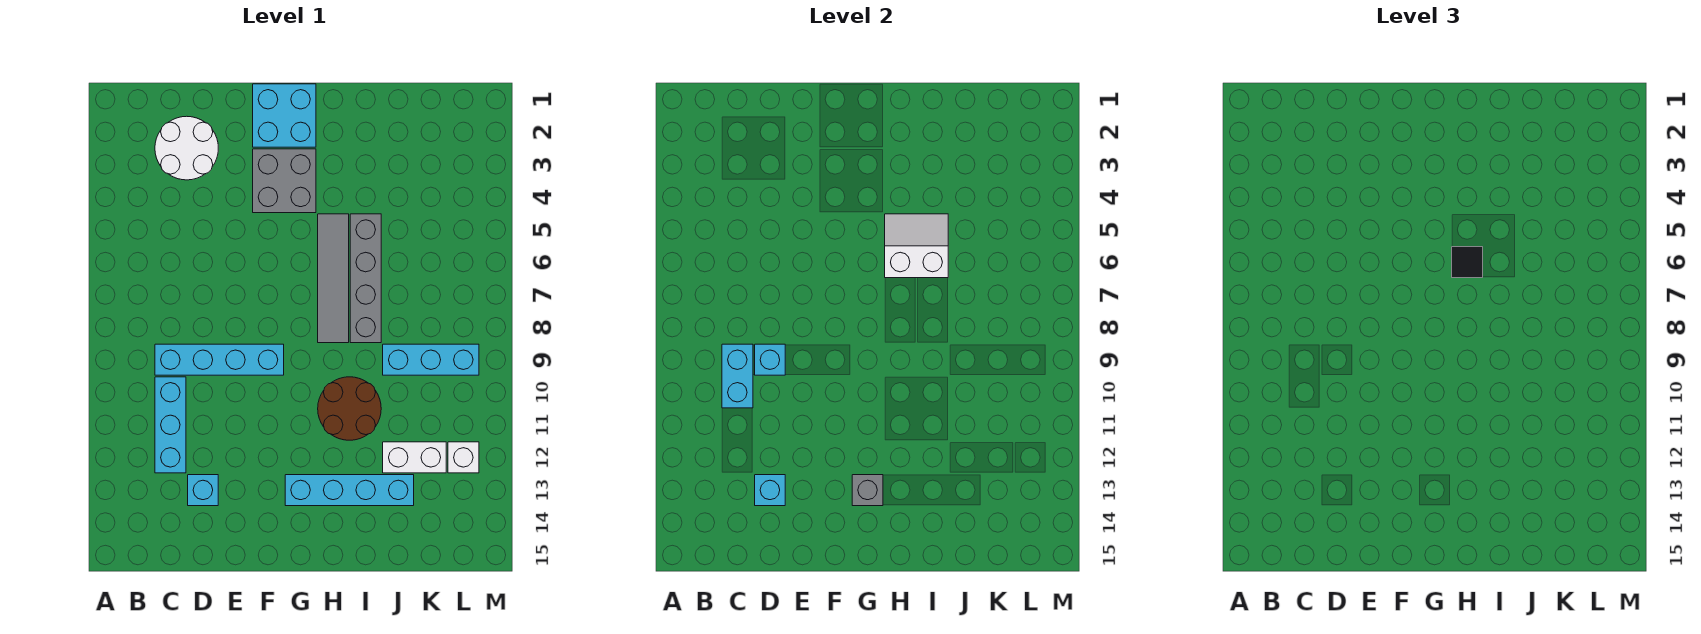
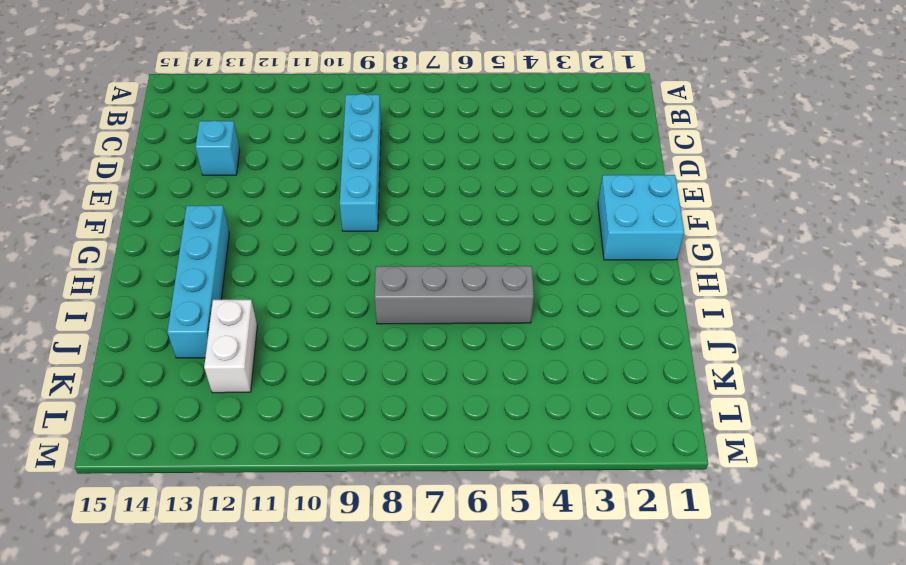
none -> white 2x2 round brick [155,116,218,180]
none -> cyan 1x3 brick [155,377,186,473]
none -> grey 2x2 brick [253,149,316,213]

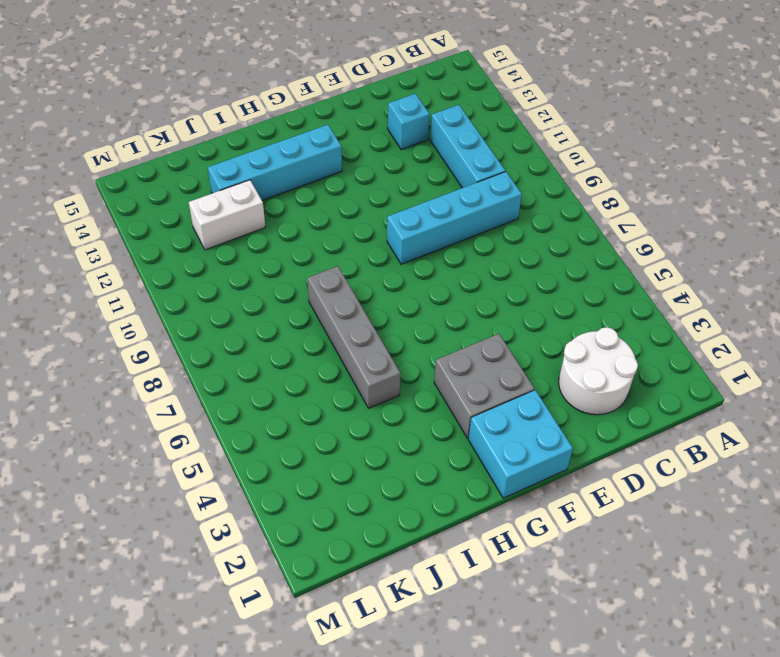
none -> grey 1x4 tile [318,214,349,343]
none -> brown 2x2 round brick [318,377,381,440]
none -> cyan 1x3 brick [383,344,479,375]

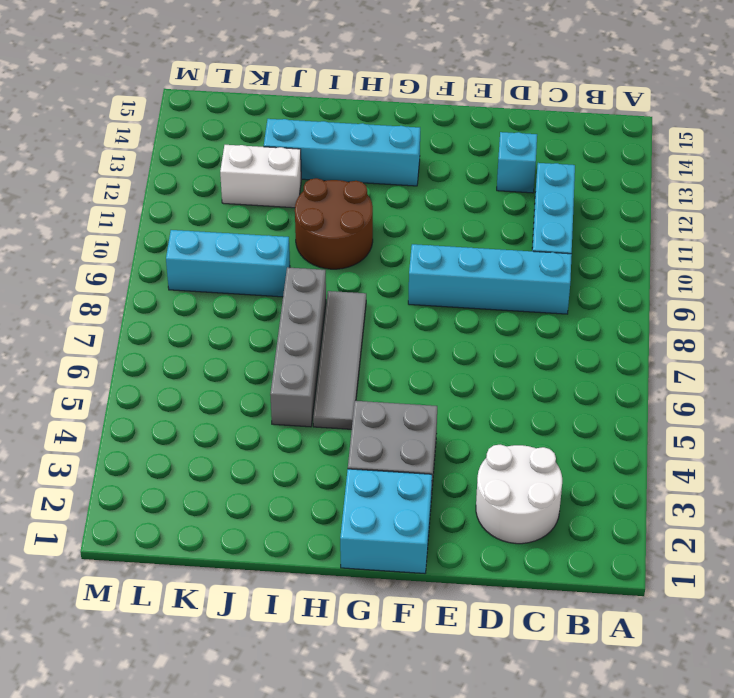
none -> white 1x1 brick [448,442,479,473]
none -> cyan 1x2 brick [722,344,753,408]
none -> cyan 1x1 brick [755,344,785,375]

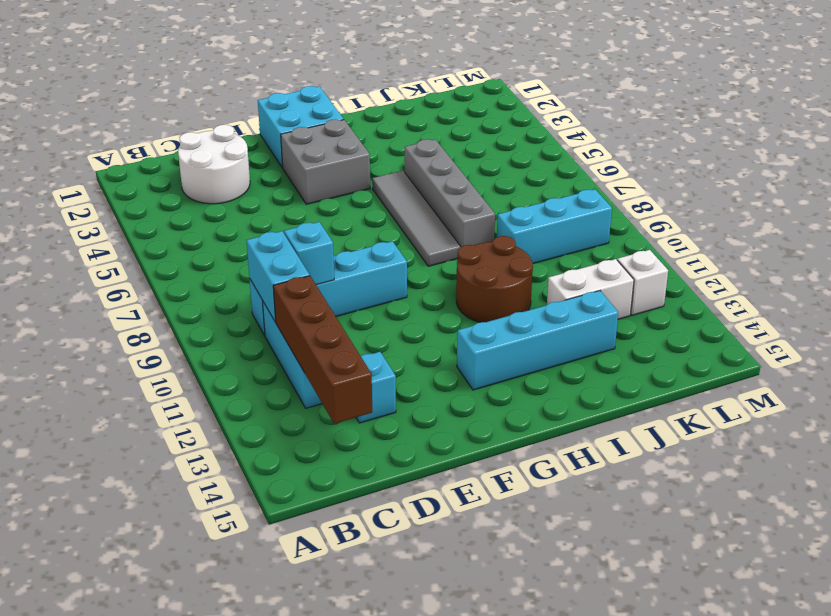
brown 1x4 brick [273,276,372,424] -> none
none -> cyan 1x1 brick [755,475,785,506]
none -> grey 1x1 brick [852,475,883,506]
none -> white 2x2 slope [885,214,948,278]

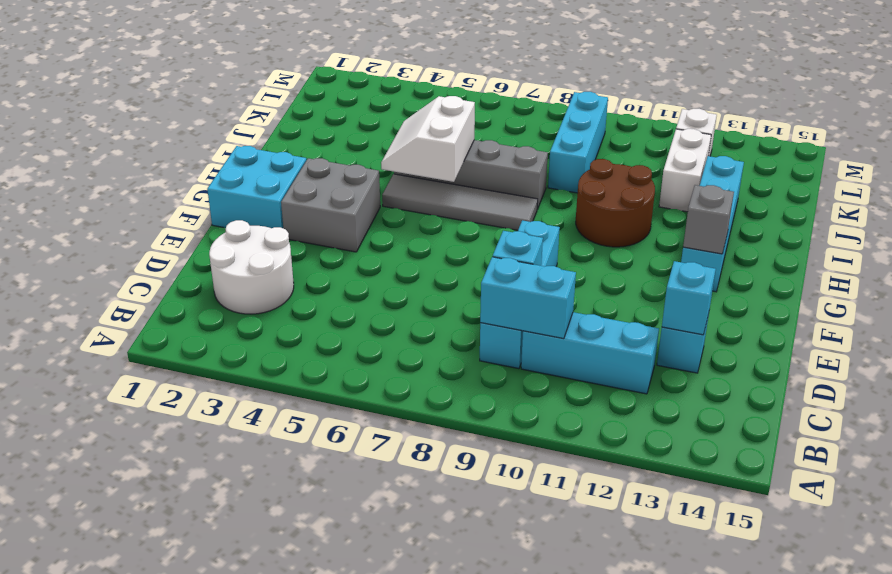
none -> black 1x1 tile [1452,247,1483,278]

